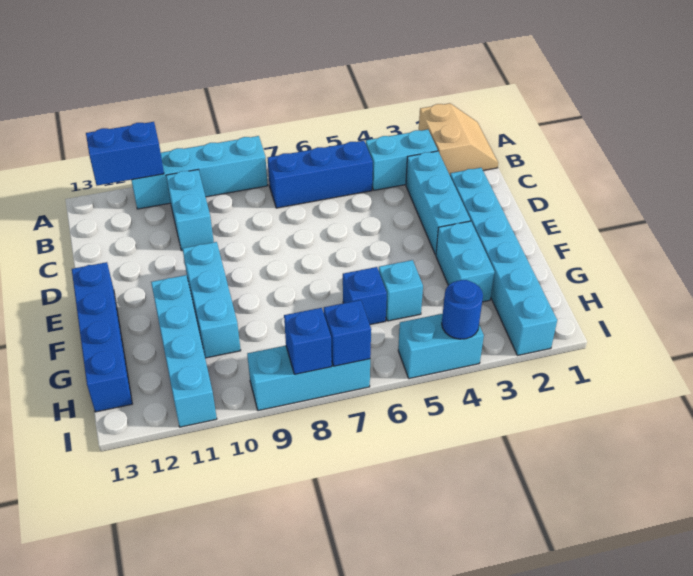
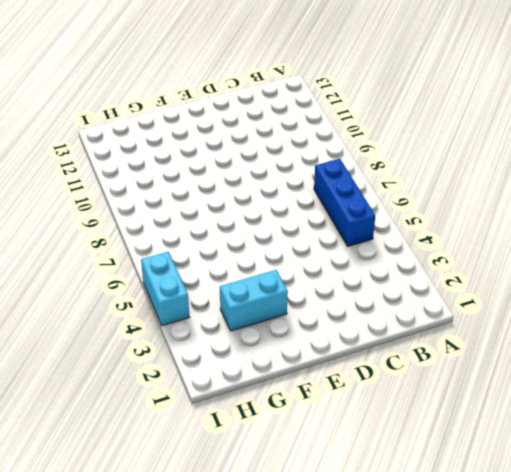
none -> tan 2x2 slope [419,103,498,175]
none -> cyan 1x4 brick [131,136,268,209]
none -> cyan 1x2 brick [366,130,438,190]

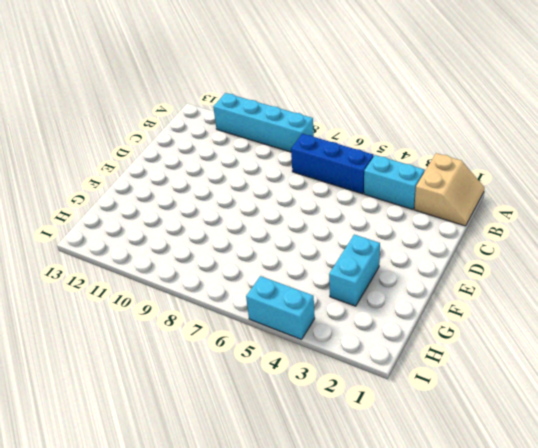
none -> cyan 1x2 brick [166,170,214,251]
none -> cyan 1x3 brick [406,151,470,255]
none -> cyan 1x6 brick [450,168,557,356]

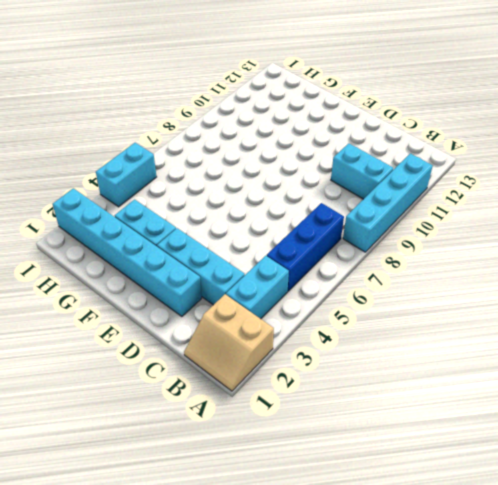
none -> cyan 1x3 brick [183,242,241,358]
none -> blue 1x4 brick [72,262,132,412]
none -> cyan 1x4 brick [151,275,217,427]

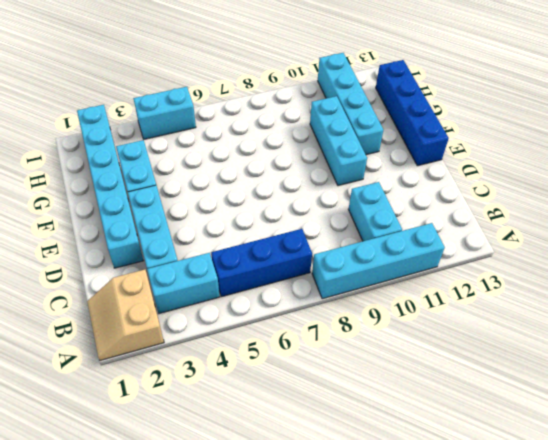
none -> cyan 1x1 brick [379,260,423,321]
none -> blue 1x1 brick [343,267,387,325]
none -> cyan 1x3 brick [247,346,370,411]

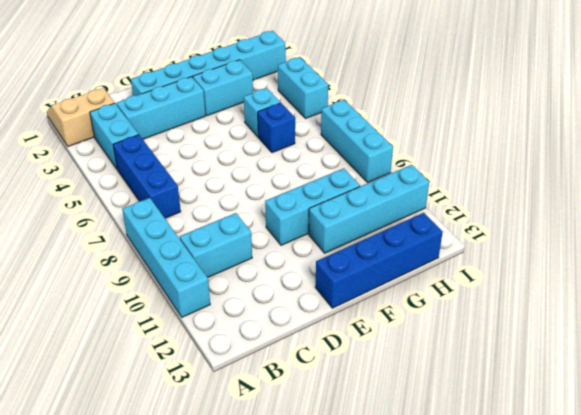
none -> blue 1x2 brick [86,122,164,186]
none -> blue 1x1 round brick [442,280,483,339]
none -> blue 1x1 brick [324,300,371,366]

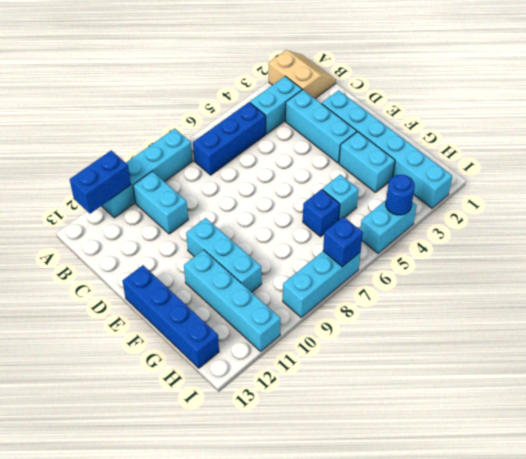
none -> blue 1x1 brick [284,308,332,374]

